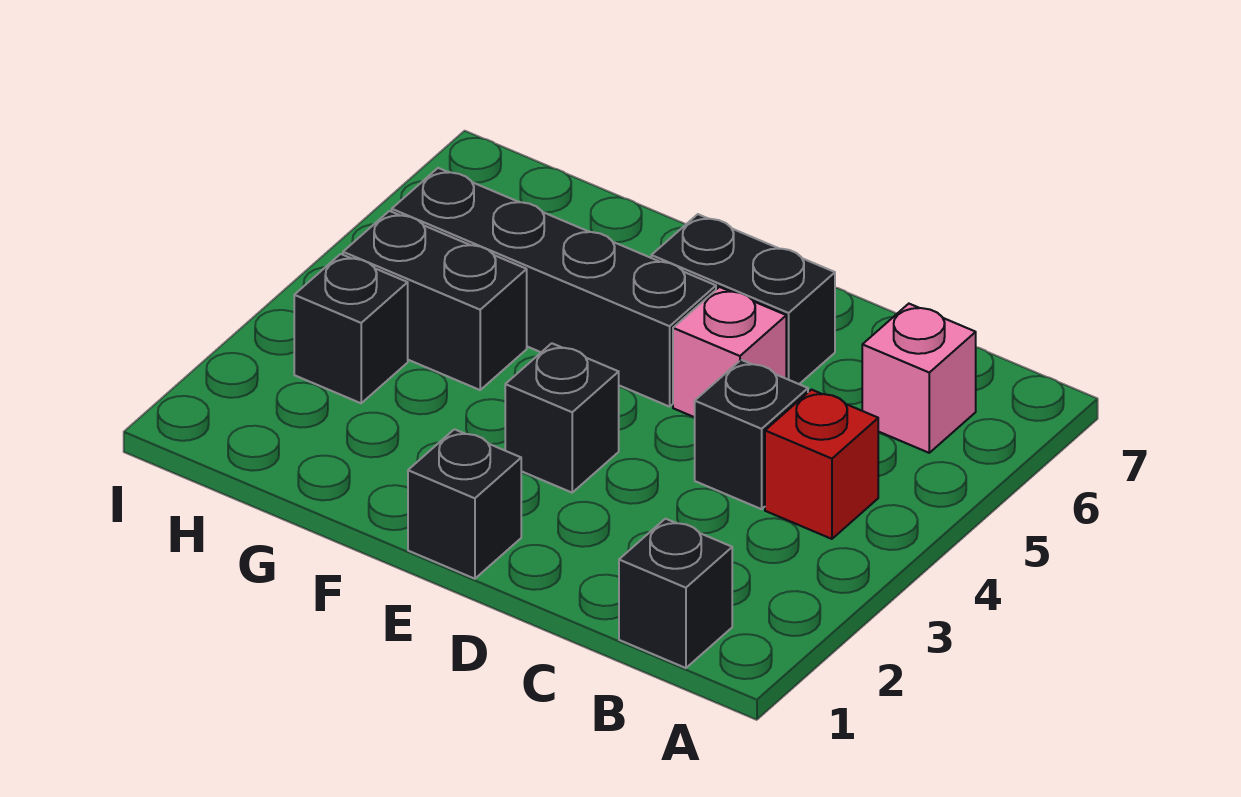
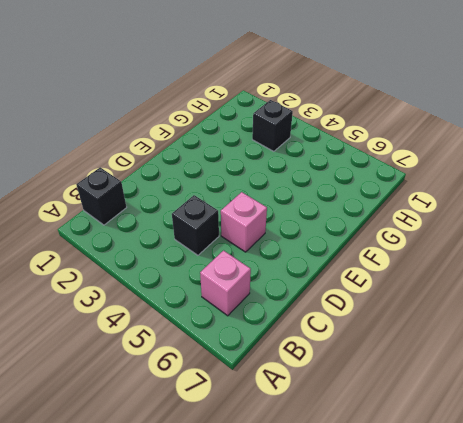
none -> red 1x1 brick [765,390,878,539]
none -> black 1x2 brick [651,214,835,384]

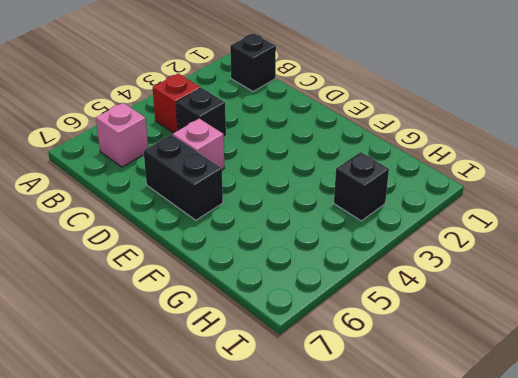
none -> black 1x1 brick [408,429,521,579]
none -> black 1x1 brick [505,343,619,493]

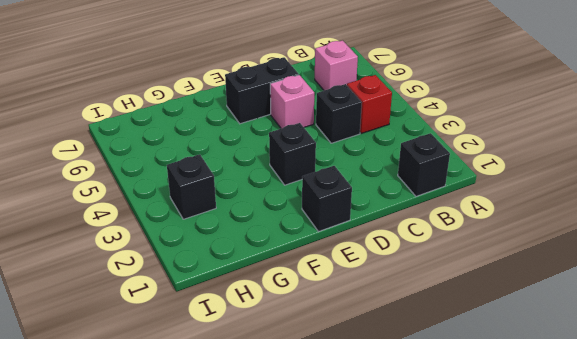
none -> black 1x4 brick [392,168,716,407]
none -> black 1x2 brick [343,211,527,390]

